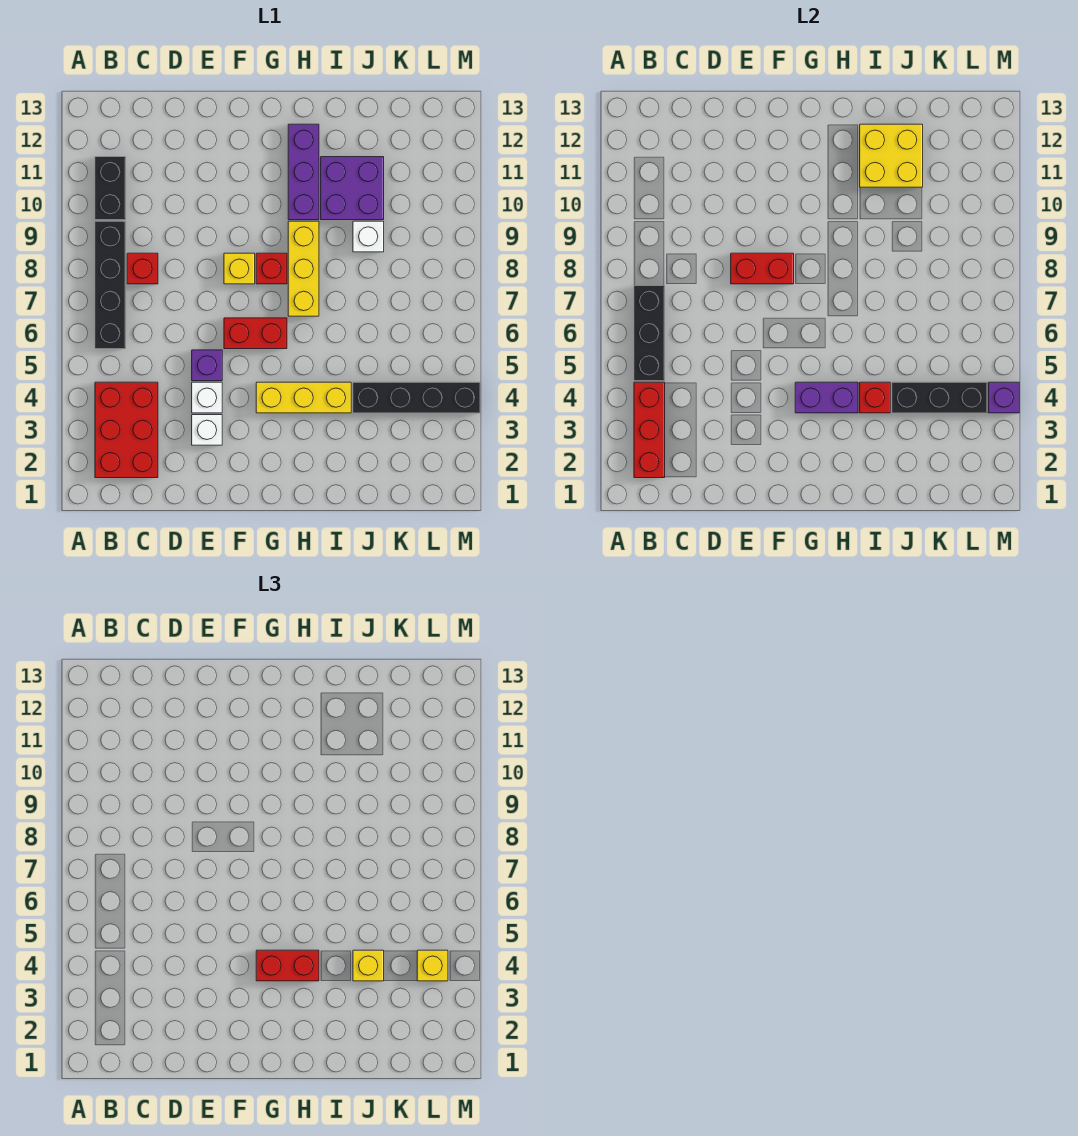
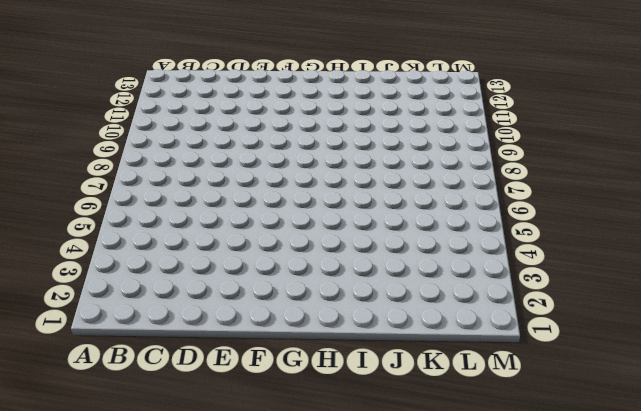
none -> red 2x3 brick [95,382,158,478]
none -> black 1x4 brick [95,221,126,349]
none -> black 1x2 brick [95,157,126,220]

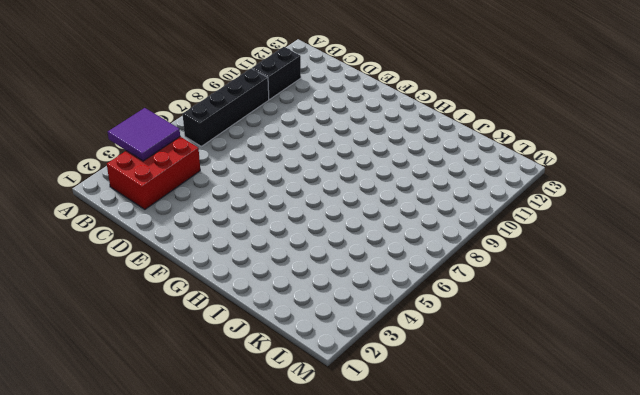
purple 2x2 tile [108,108,180,161] -> red 1x3 brick [634,382,665,478]
none -> red 1x1 brick [127,253,158,284]
none -> white 1x1 brick [192,415,222,445]
none -> white 1x1 brick [192,382,222,413]

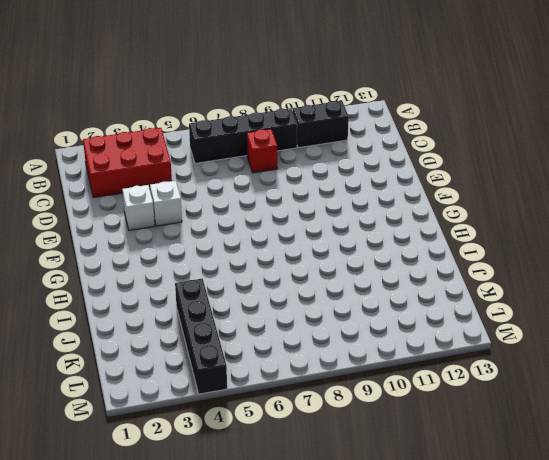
none -> purple 1x1 brick [192,350,222,381]
none -> red 1x2 brick [224,318,287,349]
none -> yellow 1x1 brick [224,253,255,284]

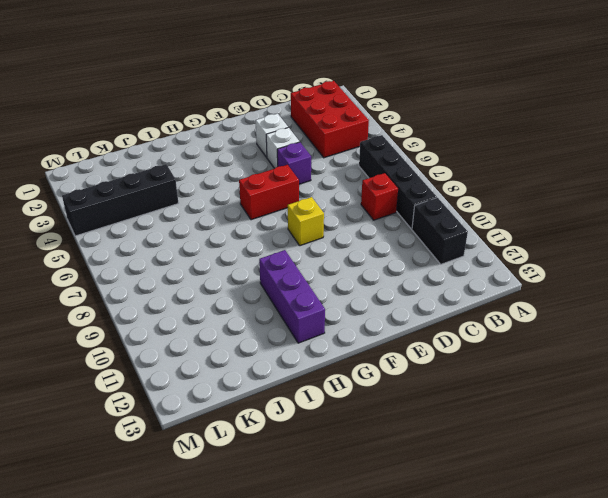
none -> yellow 1x3 brick [256,382,351,413]
none -> red 1x1 brick [256,253,287,284]
none -> yellow 1x3 brick [288,221,319,316]

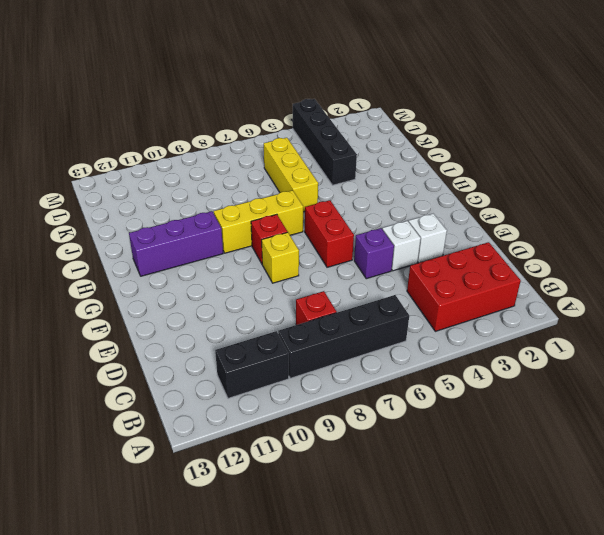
yellow 1x3 brick [264,138,318,212] -> yellow 1x3 brick moved to [256,382,351,413]
none -> purple 2x2 brick [321,157,384,220]
none -> white 1x1 brick [353,221,384,252]
none -> red 1x3 brick [634,382,665,478]

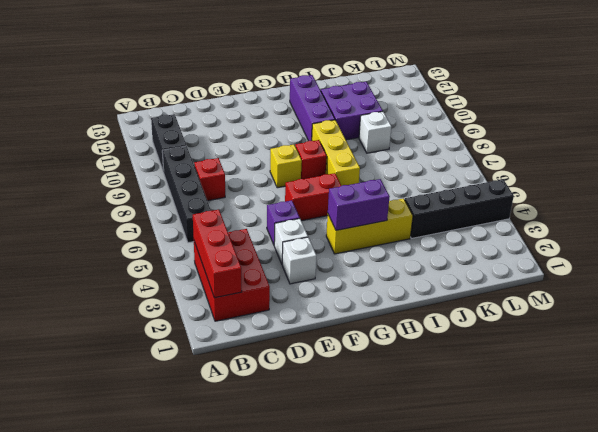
none -> black 1x3 brick [634,286,665,381]
none -> red 1x2 brick [731,253,794,284]
none -> red 1x1 brick [860,382,890,413]

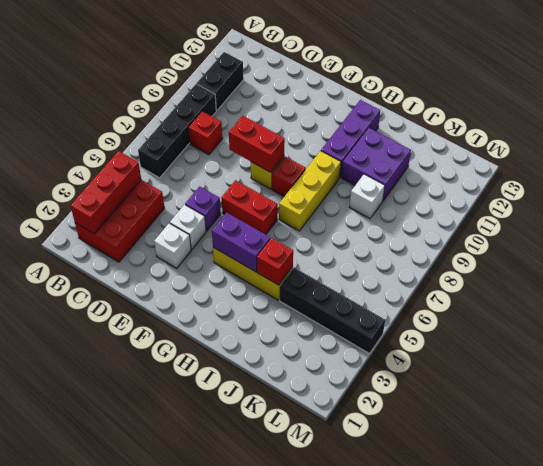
none -> black 1x3 brick [634,286,665,381]
none -> yellow 2x2 brick [860,124,923,187]
none -> black 1x3 brick [892,382,987,413]

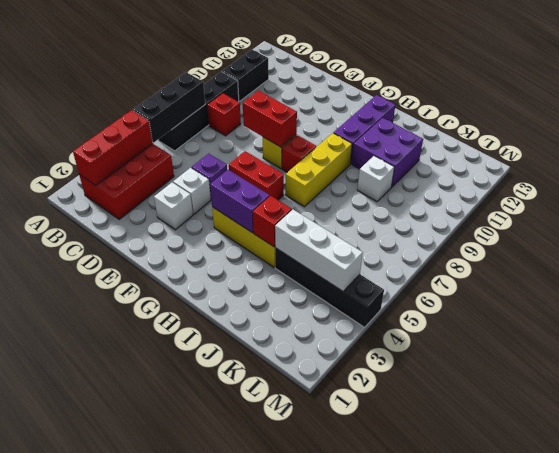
white 1x3 brick [275,210,363,291] -> black 1x3 brick [892,382,987,413]
none -> yellow 2x2 brick [860,124,923,187]
none -> purple 1x1 brick [989,382,1019,413]
none -> red 1x2 brick [256,950,319,981]

